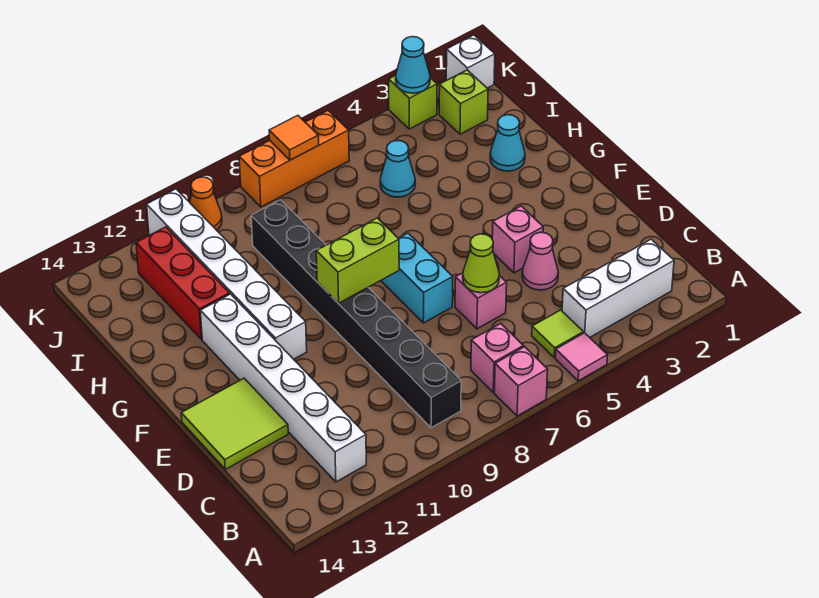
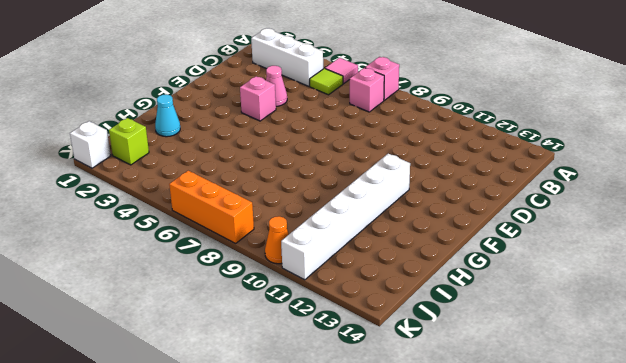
none -> black 1x8 brick [251,200,461,428]
none -> white 1x6 brick [200,294,366,482]
none -> pink 1x1 brick [455,273,507,329]

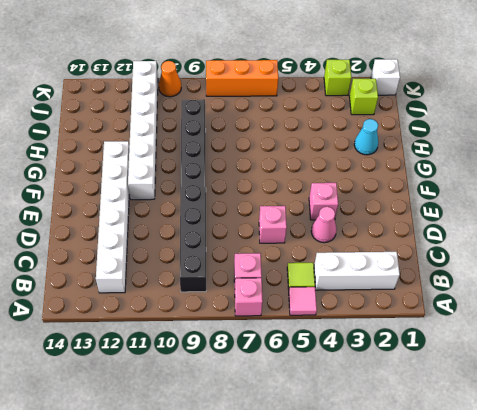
none -> lime 2x2 tile [181,378,288,469]
none -> cyan 1x2 brick [381,233,453,323]
none -> red 1x3 brick [136,227,230,339]

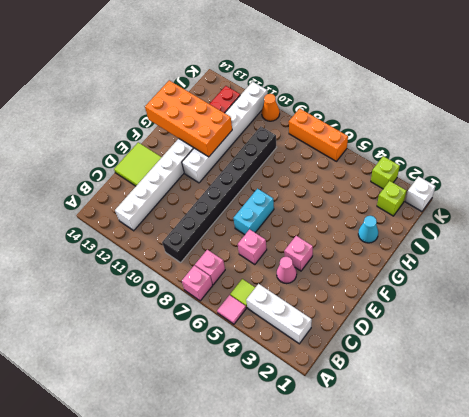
orange 2x4 brick [145,80,232,157] -> none
none -> cyan 1x1 cone [380,141,415,197]
none -> lime 1x1 cone [463,234,499,293]
none -> lime 1x2 brick [316,218,399,303]

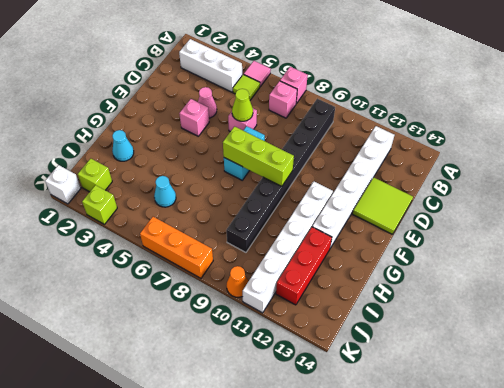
lime 1x3 brick [223,127,294,186] -> lime 1x2 brick [316,218,399,303]
none -> cyan 1x1 cone [396,37,430,93]
none -> orange 1x1 tile [269,115,319,160]

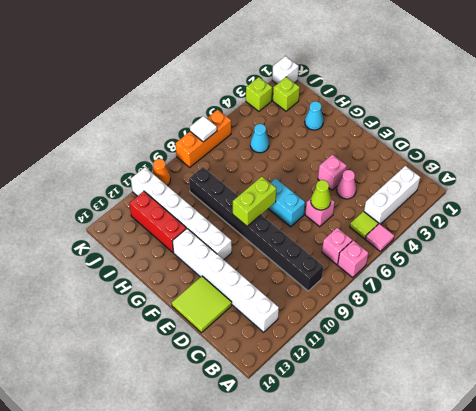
white 1x1 tile [190,116,217,142] -> orange 1x1 tile [269,115,319,160]
none -> cyan 1x1 cone [396,37,430,93]

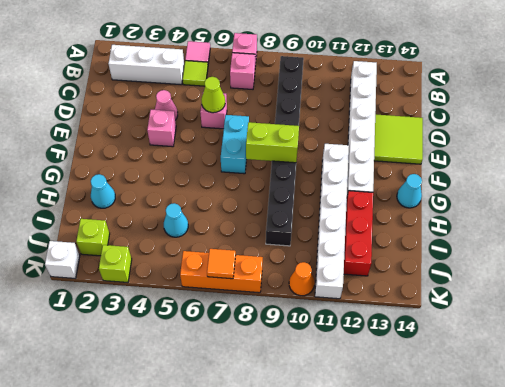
cyan 1x1 cone [397,174,422,208] -> cyan 1x1 cone moved to [396,37,430,93]

